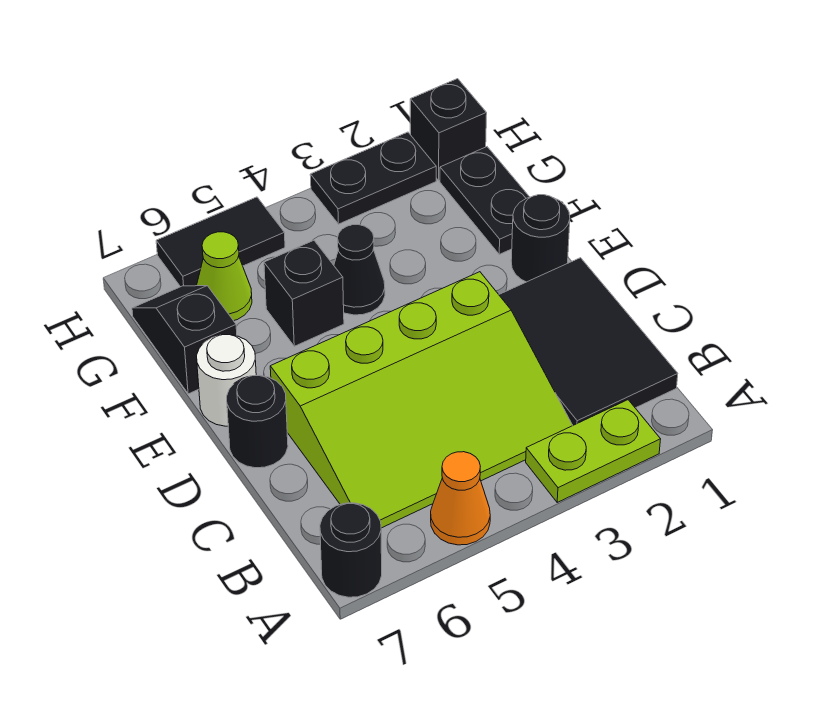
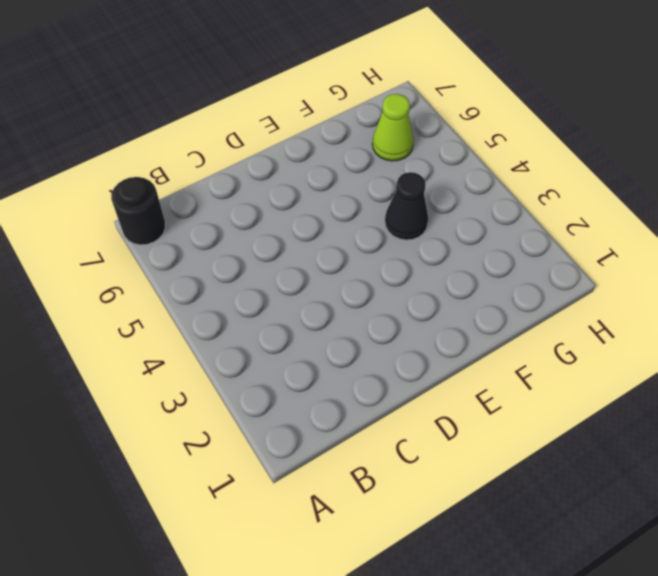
none -> lime 1x2 plate [526,400,661,502]
none -> orange 1x1 cone [431,452,490,545]
none -> black 2x3 tile [499,258,678,425]

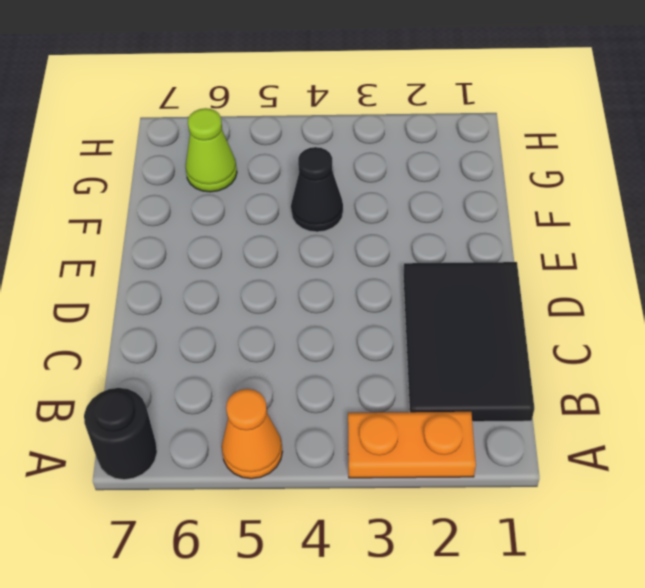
orange 1x2 plate [348,412,476,478] -> lime 1x2 plate [526,400,661,502]
none -> lime 3x4 slope [270,272,573,528]
none -> black 1x1 round brick [227,375,288,468]
none -> black 1x1 round brick [511,195,570,282]

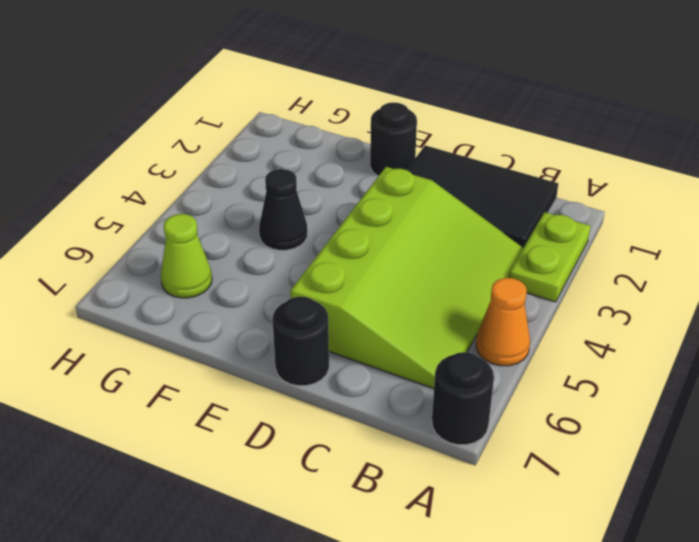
none -> white 1x1 round brick [197,335,256,426]
none -> black 1x2 plate [440,147,529,254]
none -> black 1x1 brick [264,240,344,346]

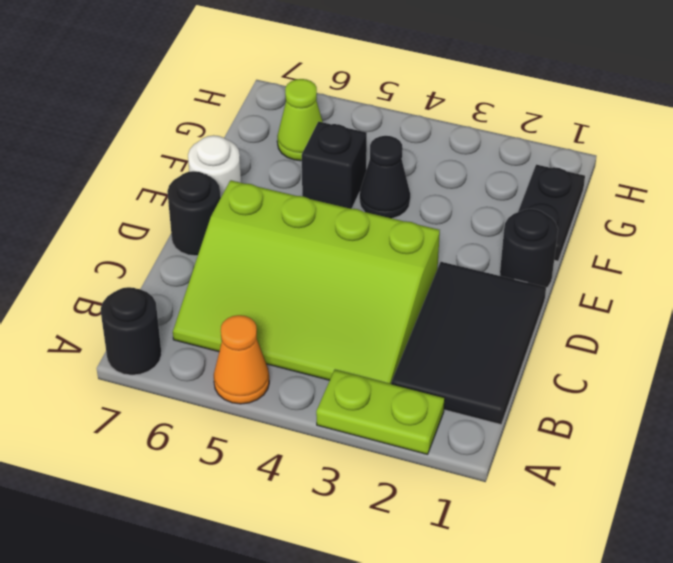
none -> black 1x2 slope [132,286,237,394]
none -> black 1x1 brick [410,79,487,180]
none -> black 1x2 plate [310,132,436,224]

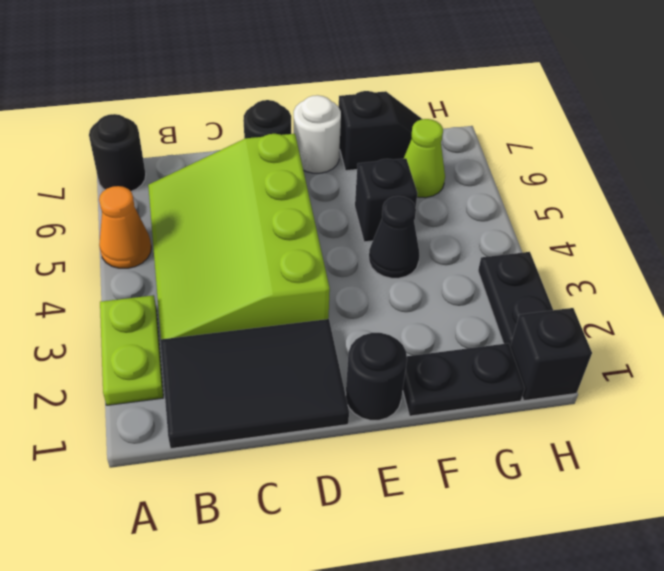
none -> black 1x2 tile [156,197,285,287]

